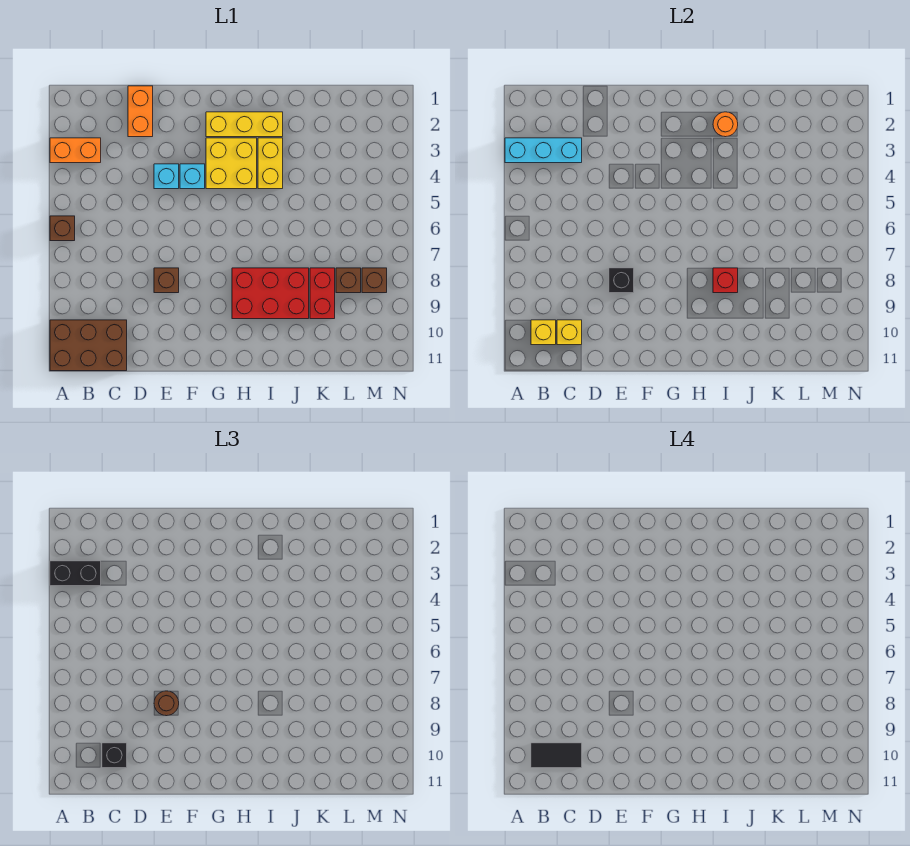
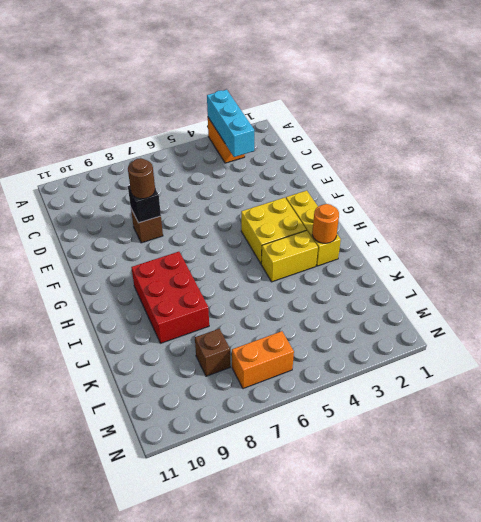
orange 1x2 brick [232,331,294,389] -> orange 1x2 brick moved to [128,86,153,137]
none -> brown 1x1 brick [50,216,75,241]
none -> brown 2x3 brick [50,320,127,371]
none -> cyan 1x1 brick [154,164,179,189]

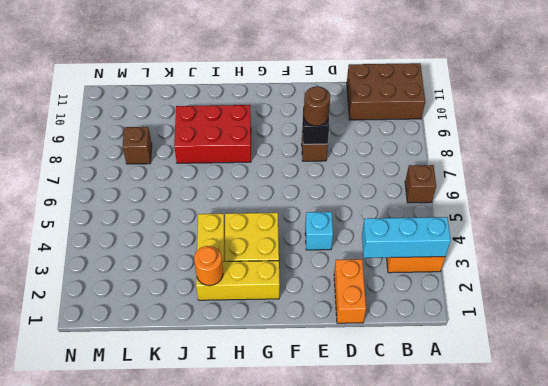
none -> cyan 1x1 brick [180,164,205,189]
none -> red 1x2 brick [310,268,335,319]
none -> brown 1x1 brick [362,268,387,293]

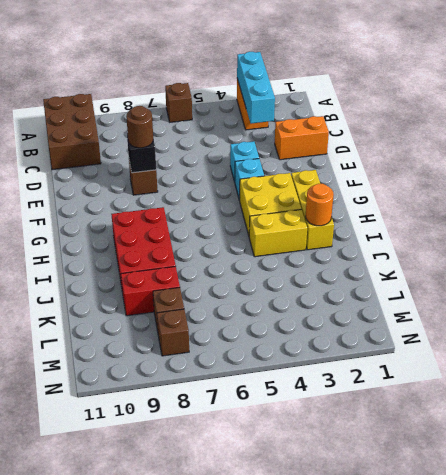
none -> yellow 1x1 brick [531,320,556,345]
none -> yellow 1x1 brick [557,320,582,345]
none -> red 1x1 brick [713,268,738,293]

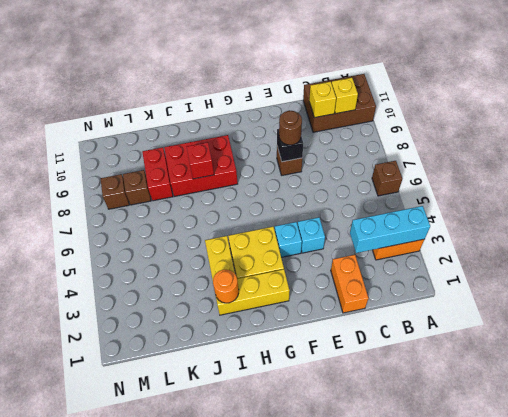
none -> black 1x2 brick [50,561,101,586]
none -> black 1x1 brick [102,743,127,768]
none -> black 1x2 tile [531,743,582,768]

